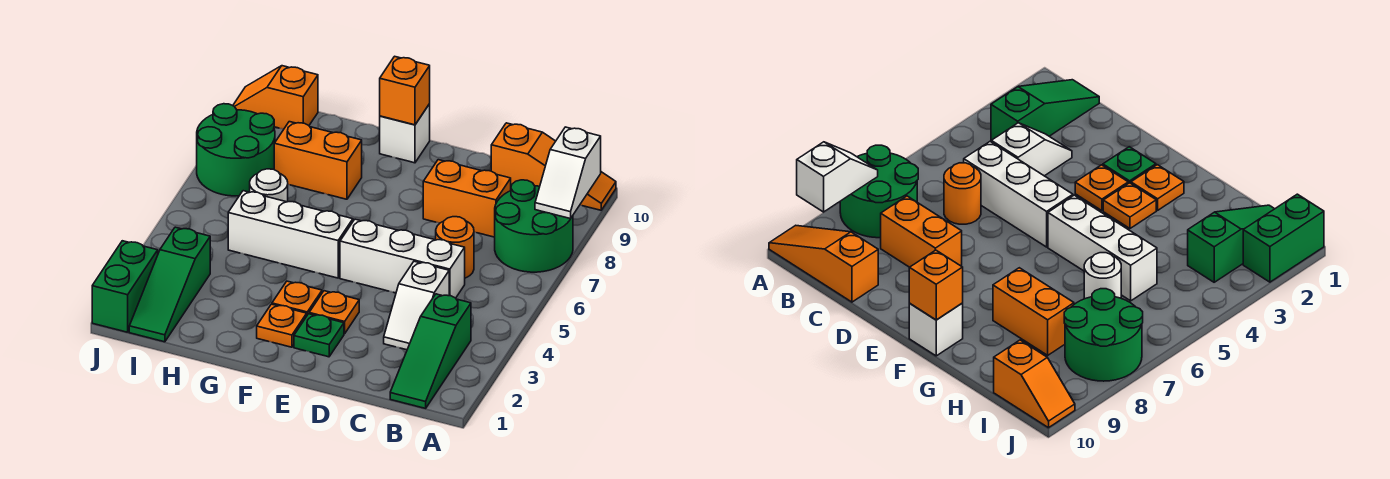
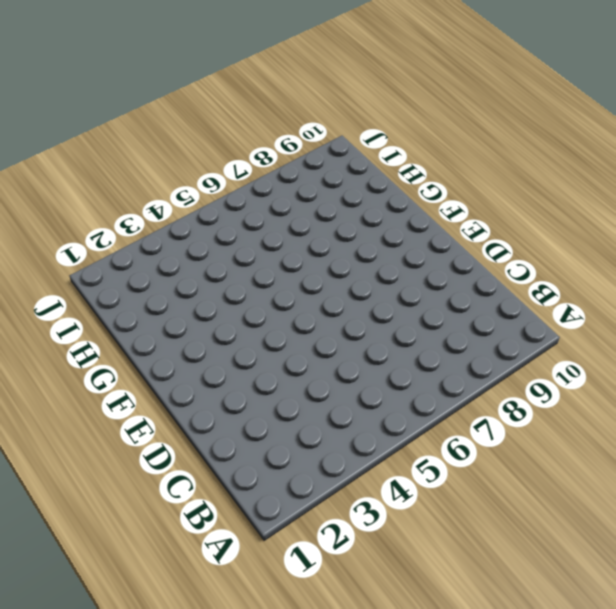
none -> green 2x2 round brick [495,180,573,272]
none -> orange 1x3 slope [491,123,616,210]
none -> green 1x3 slope [390,294,471,408]

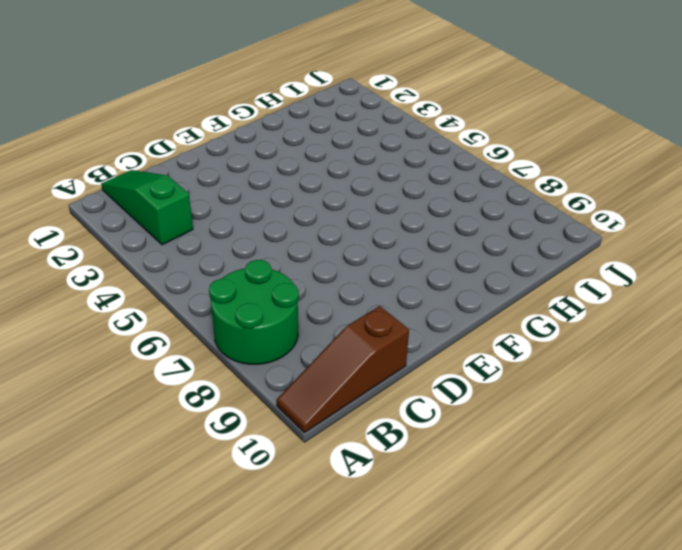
brown 1x3 slope [277,306,409,433] -> orange 1x3 slope [491,123,616,210]
none -> white 1x2 slope [384,261,449,350]
none -> white 1x3 brick [340,219,465,298]
none -> orange 1x1 round brick [436,217,474,278]

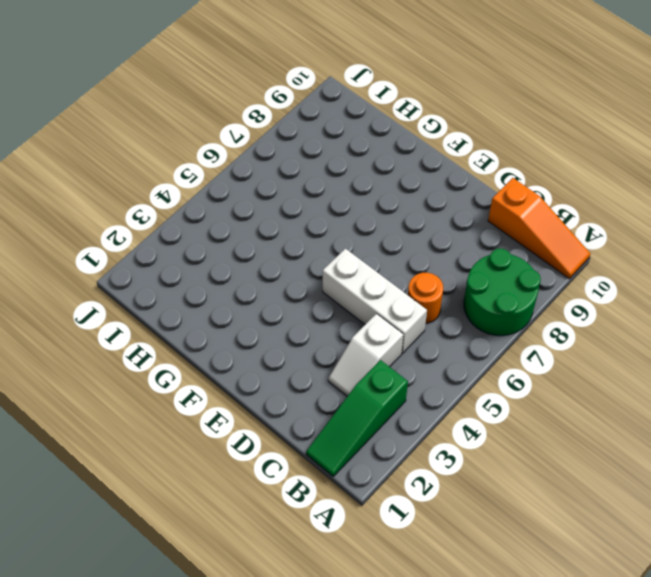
none -> orange 1x2 brick [423,160,511,237]
none -> green 1x1 plate [294,314,344,357]
none -> orange 1x1 plate [309,291,359,334]

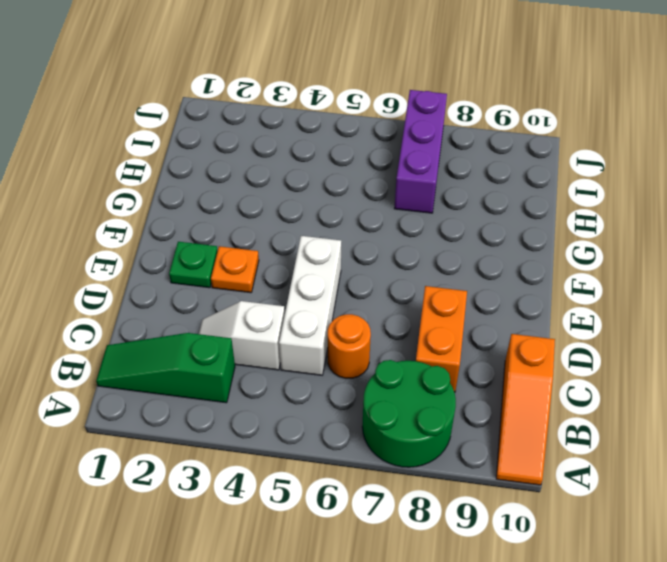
purple 1x3 brick [394,90,447,213] -> green 2x2 round brick [197,104,275,196]
none -> orange 1x1 plate [257,304,307,347]
none -> orange 1x1 plate [272,281,322,315]
none -> white 1x3 brick [228,191,353,278]

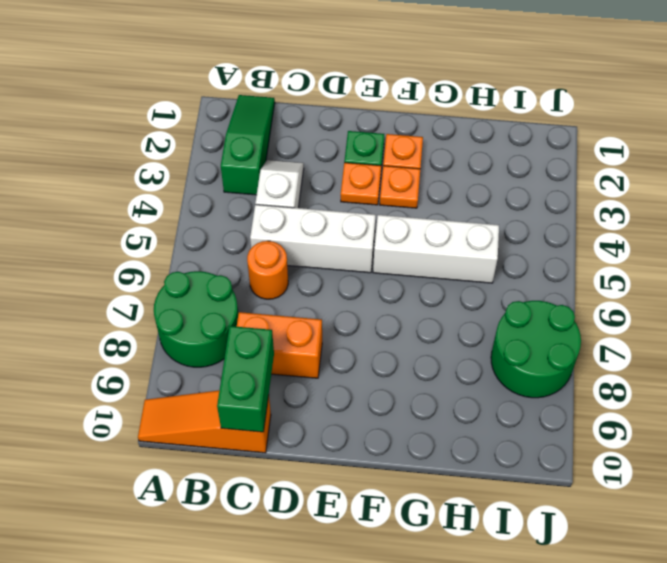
green 1x2 brick [217,326,274,432] -> green 1x2 brick moved to [92,241,158,332]
none -> white 1x1 brick [380,104,430,163]
none -> orange 1x2 brick [274,122,362,199]
none -> white 1x1 round brick [250,169,288,202]

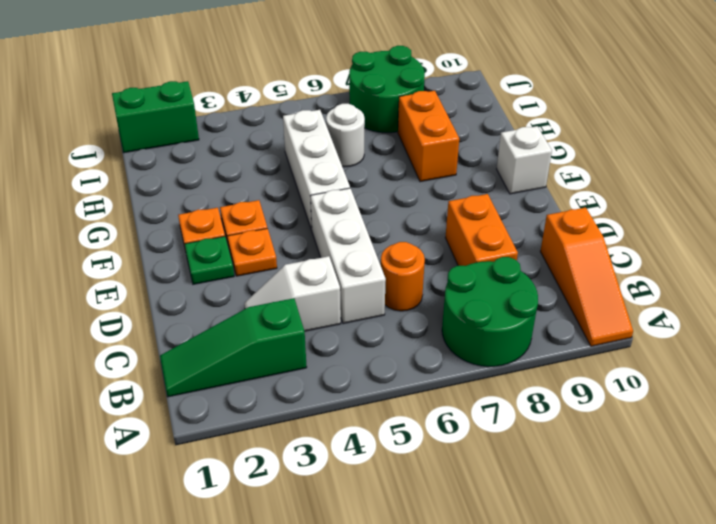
none -> green 1x3 slope [129,227,210,342]
none -> orange 1x2 slope [233,66,318,129]
none -> white 1x2 slope [535,127,601,219]

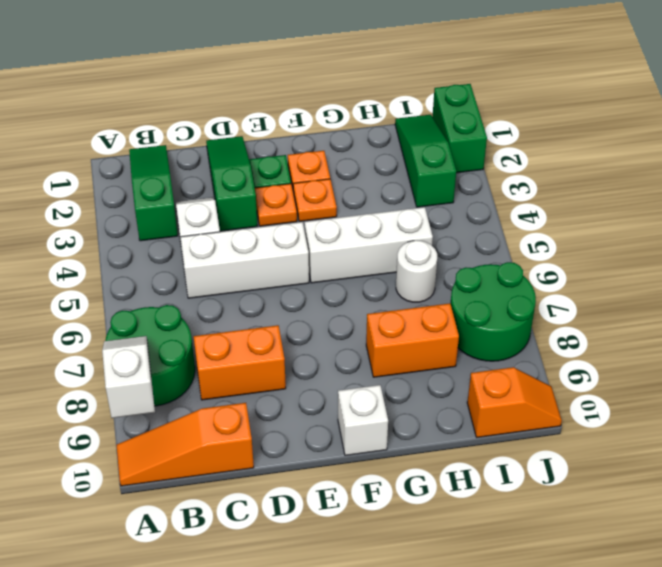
green 1x3 slope [206,136,258,231] -> none
none -> orange 1x1 round brick [436,217,474,278]
none -> orange 1x1 brick [380,56,430,125]

